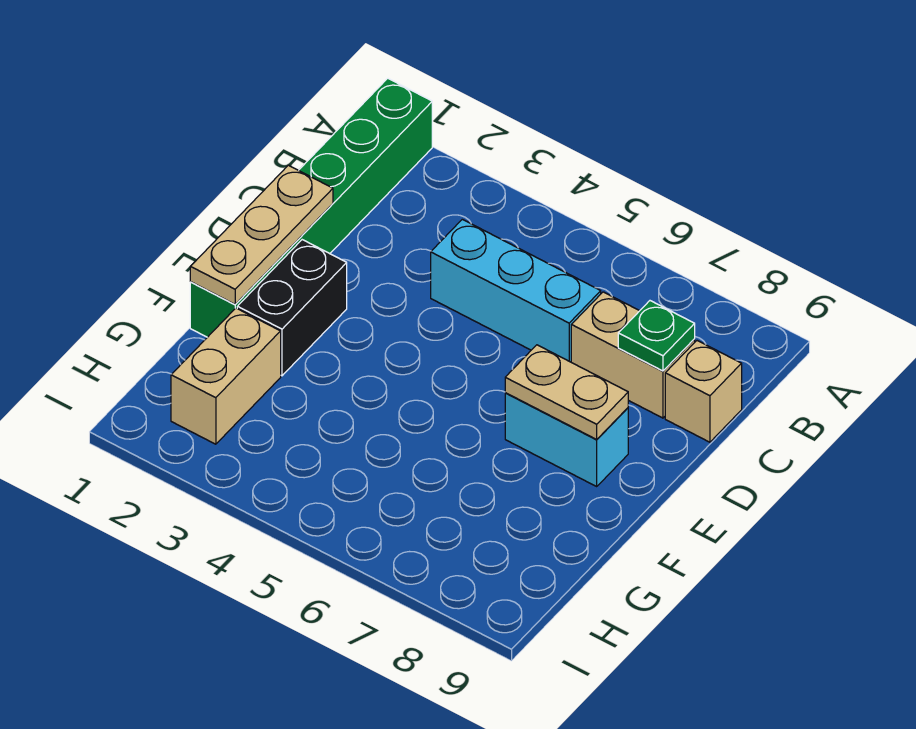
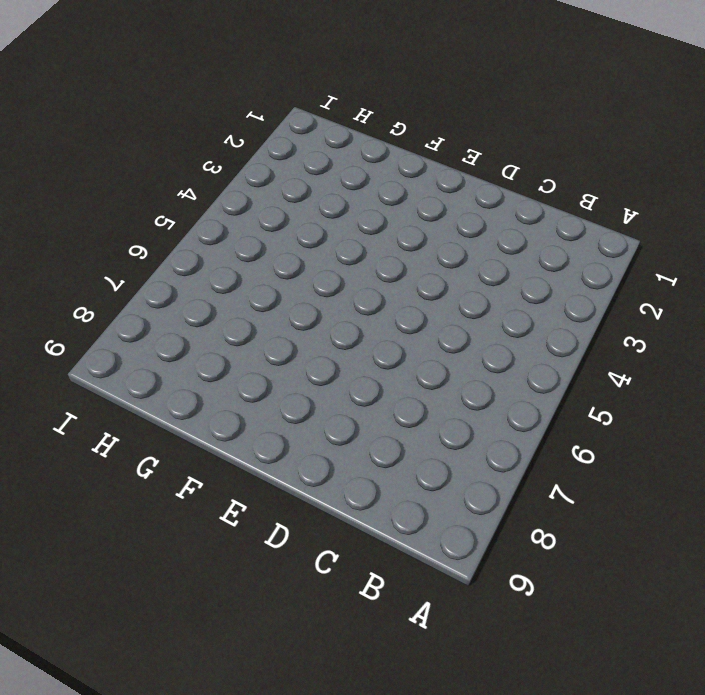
none -> green 1x6 brick [190,78,432,337]
none -> cyan 1x3 brick [431,219,601,362]

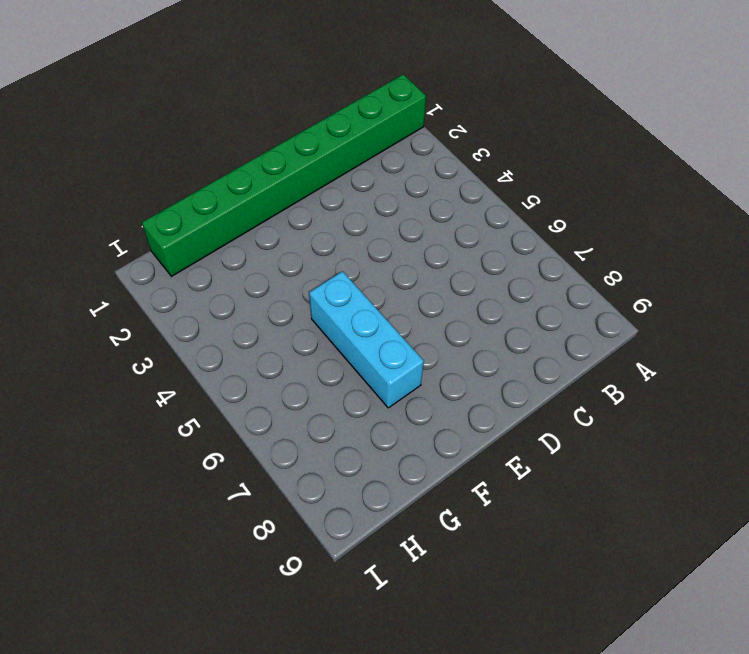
green 1x8 brick [142,74,426,276] -> green 1x6 brick [190,78,432,337]
cyan 1x3 brick [309,271,424,408] -> cyan 1x3 brick moved to [431,219,601,362]
none -> tan 1x2 brick [571,292,695,418]
none -> tan 1x1 brick [665,341,742,442]

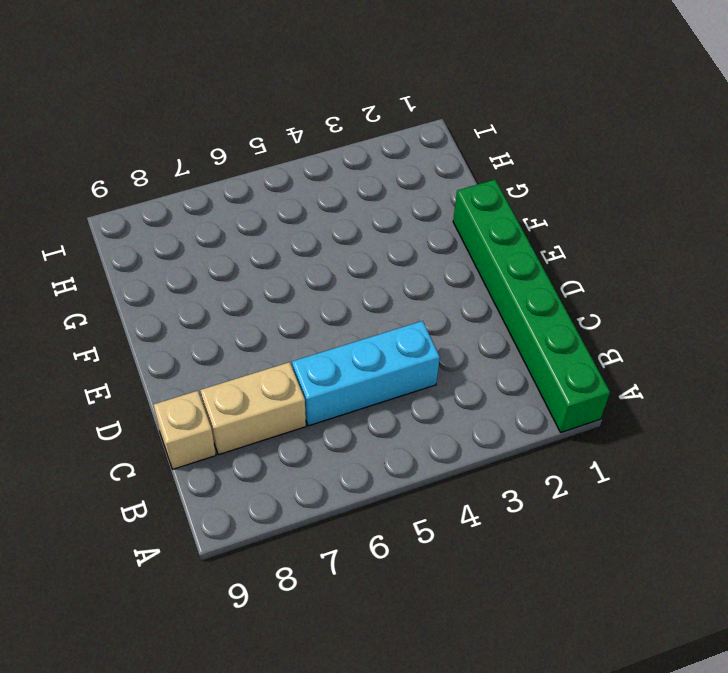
none -> black 1x2 brick [237,240,347,376]
none -> cyan 1x2 brick [505,393,628,486]

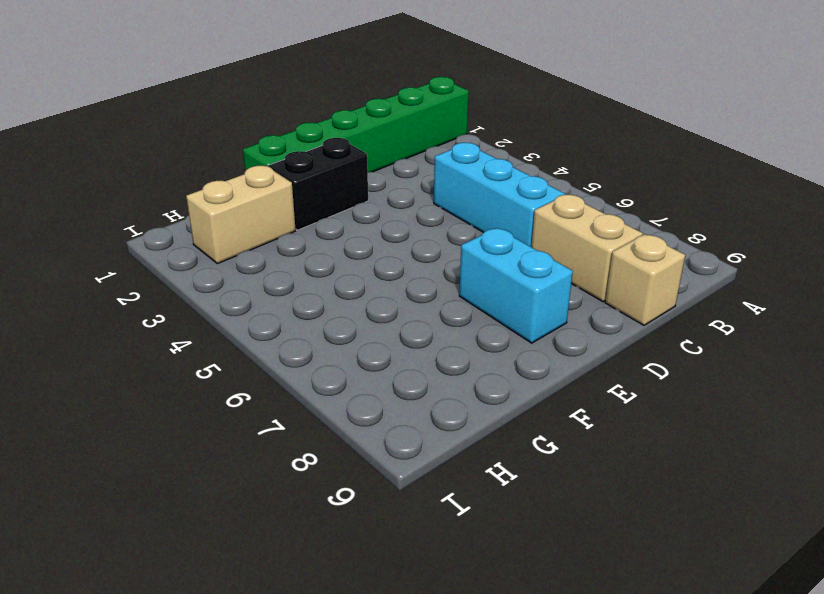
none -> green 1x1 plate [618,301,695,371]
none -> tan 1x3 plate [190,165,333,304]

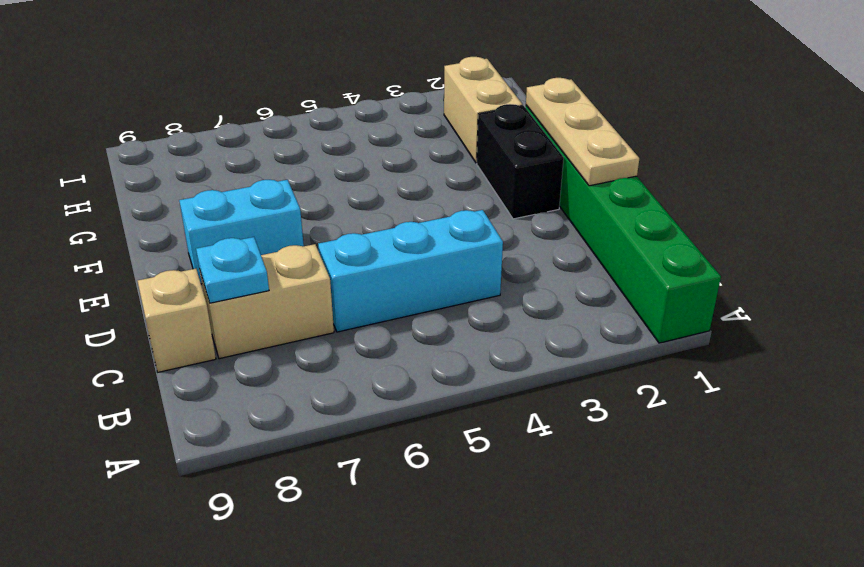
cyan 1x1 plate [196,237,269,303] -> green 1x1 plate [618,301,695,371]
none -> tan 1x2 plate [505,345,628,439]

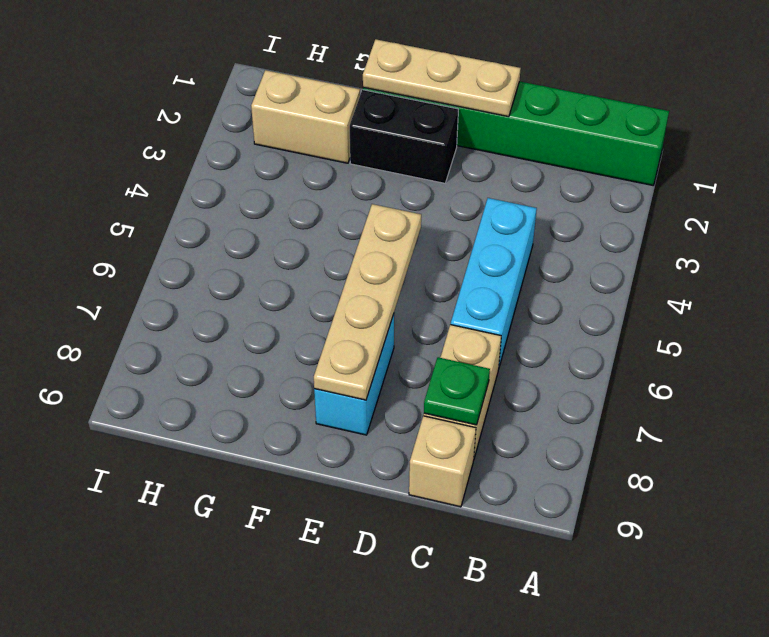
tan 1x4 plate [314,204,421,400] -> tan 1x2 plate [505,345,628,439]

